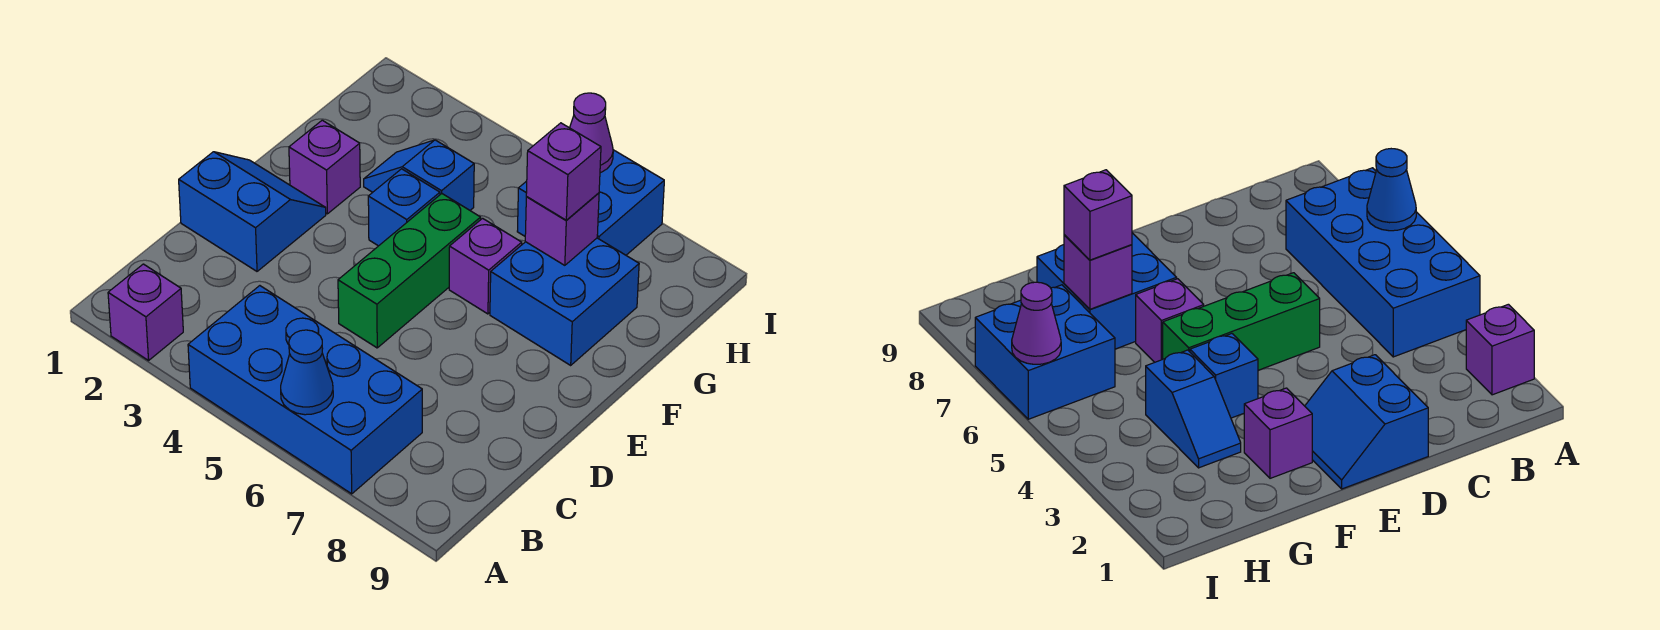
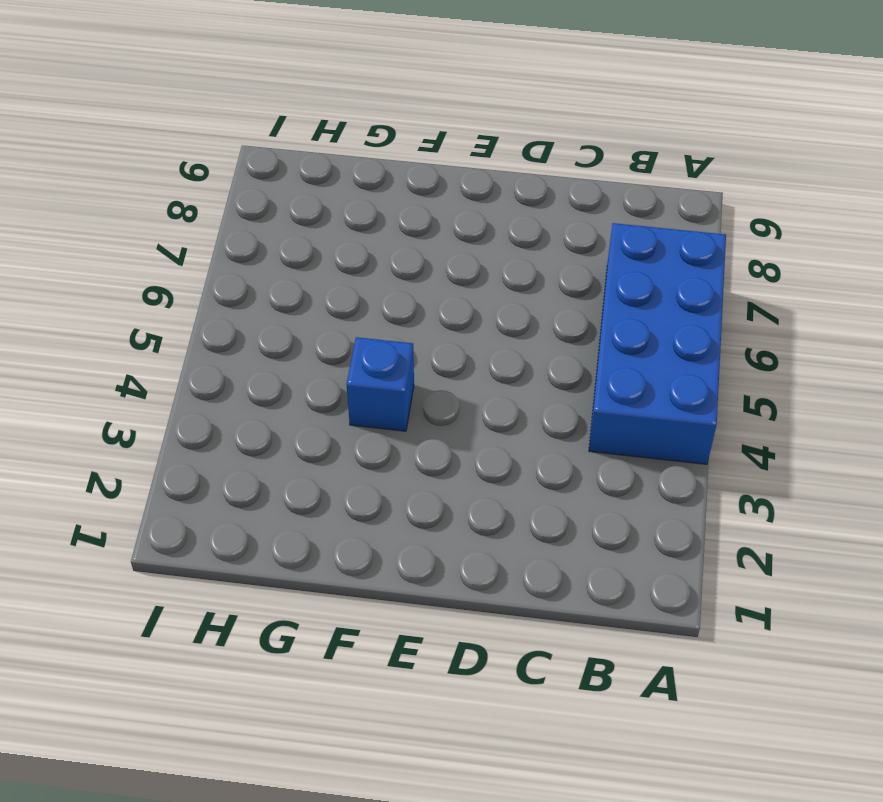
none -> purple 1x1 brick [108,264,183,360]
none -> blue 2x2 slope [179,152,326,271]
none -> green 1x3 brick [338,194,481,348]

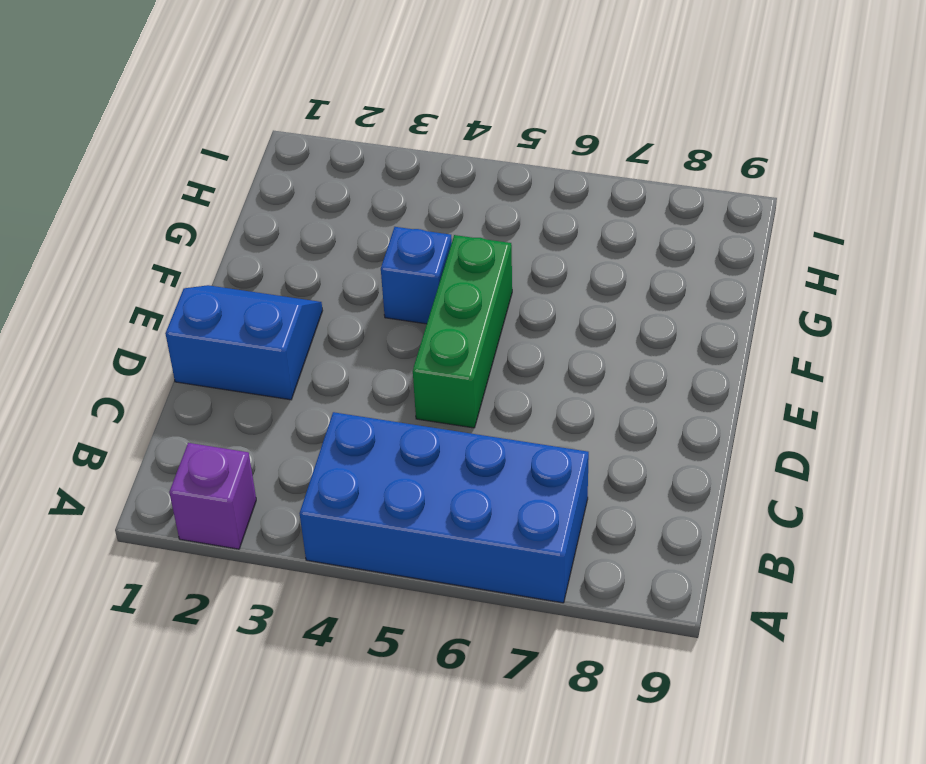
none -> purple 1x1 brick [289,120,360,214]
none -> purple 1x1 brick [449,218,522,314]
none -> blue 2x2 brick [490,238,639,365]

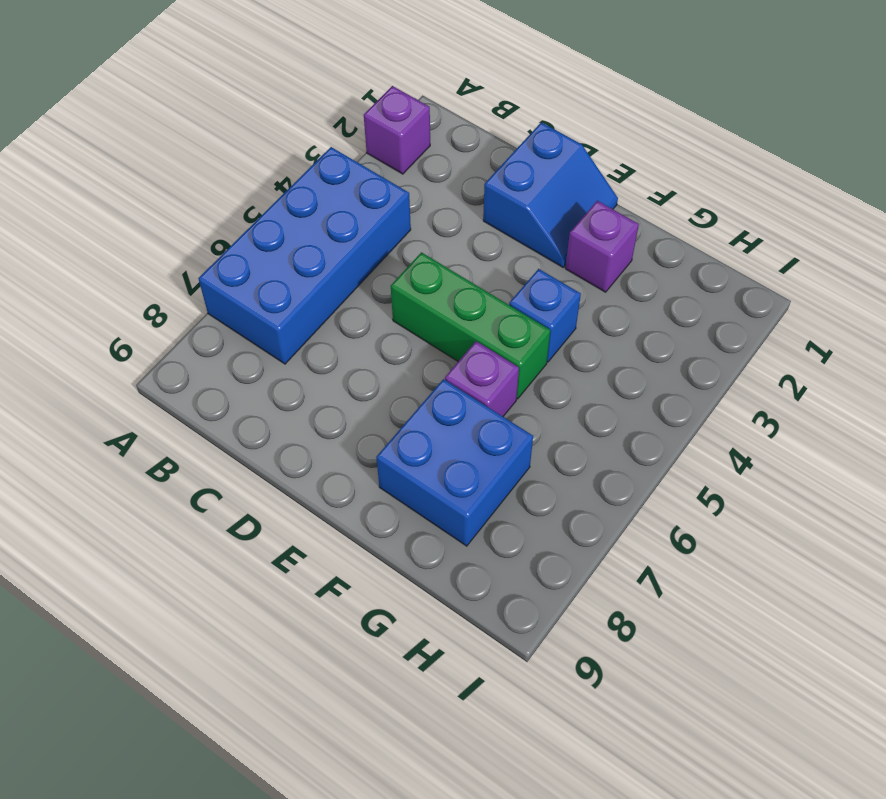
none -> blue 1x2 slope [364,140,474,210]
none -> blue 2x2 brick [517,150,664,255]
none -> blue 1x1 cone [281,330,333,415]

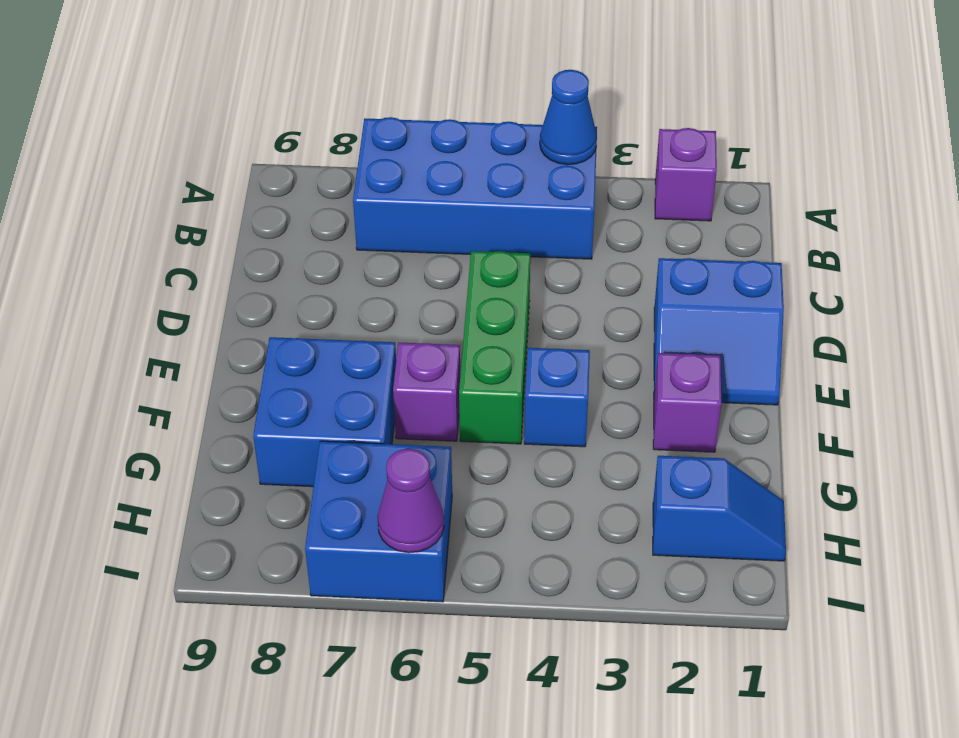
blue 1x1 cone [540,70,597,165] -> blue 1x1 cone moved to [281,330,333,415]
blue 1x2 slope [653,456,786,561] -> blue 1x2 slope moved to [364,140,474,210]
none -> purple 1x1 brick [525,193,599,265]
none -> purple 1x1 brick [526,123,601,220]

